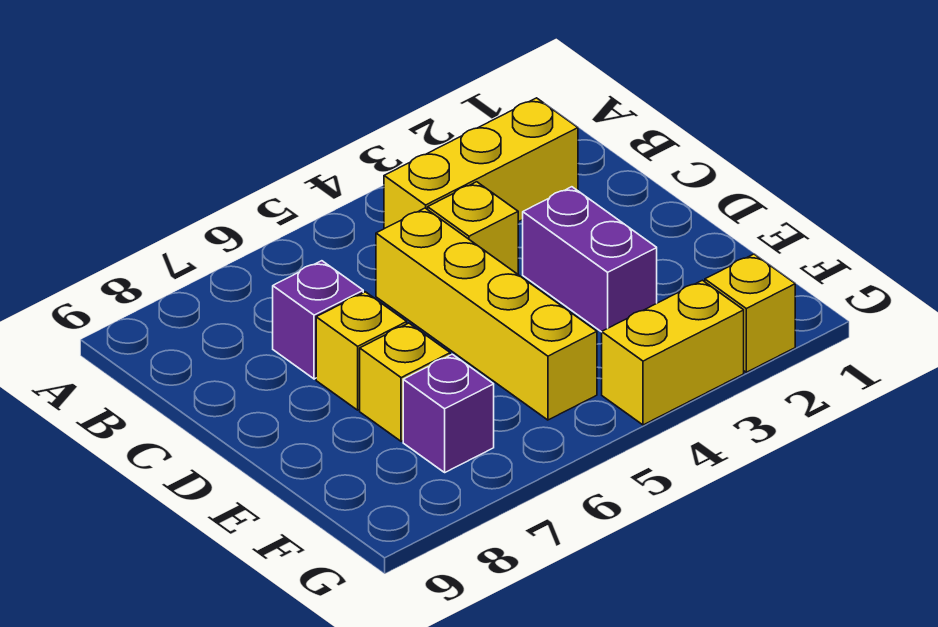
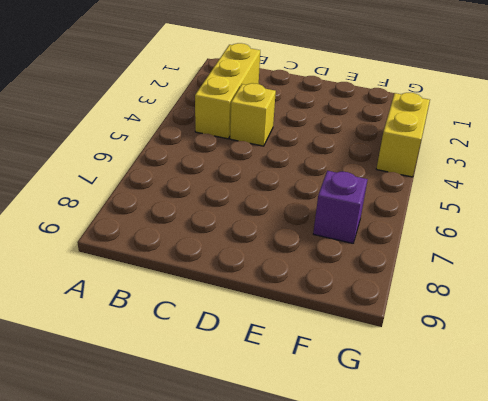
none -> yellow 1x4 brick [376,208,597,420]
none -> purple 1x1 brick [273,261,363,379]

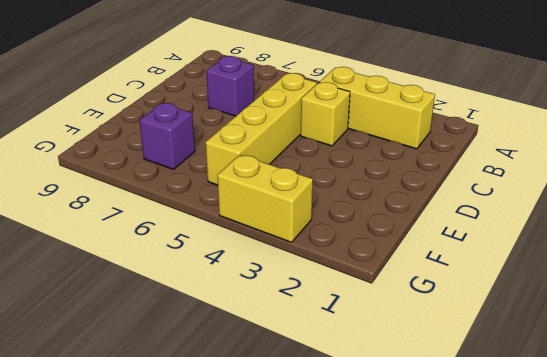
none -> purple 1x2 brick [523,187,657,332]
none -> yellow 1x1 brick [316,292,407,410]

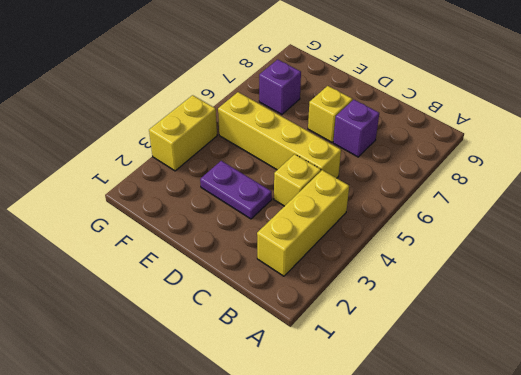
purple 1x2 plate [200,161,272,219] -> purple 1x2 brick [523,187,657,332]
none -> yellow 1x1 brick [360,323,450,441]
none -> yellow 1x1 brick [705,254,795,372]

